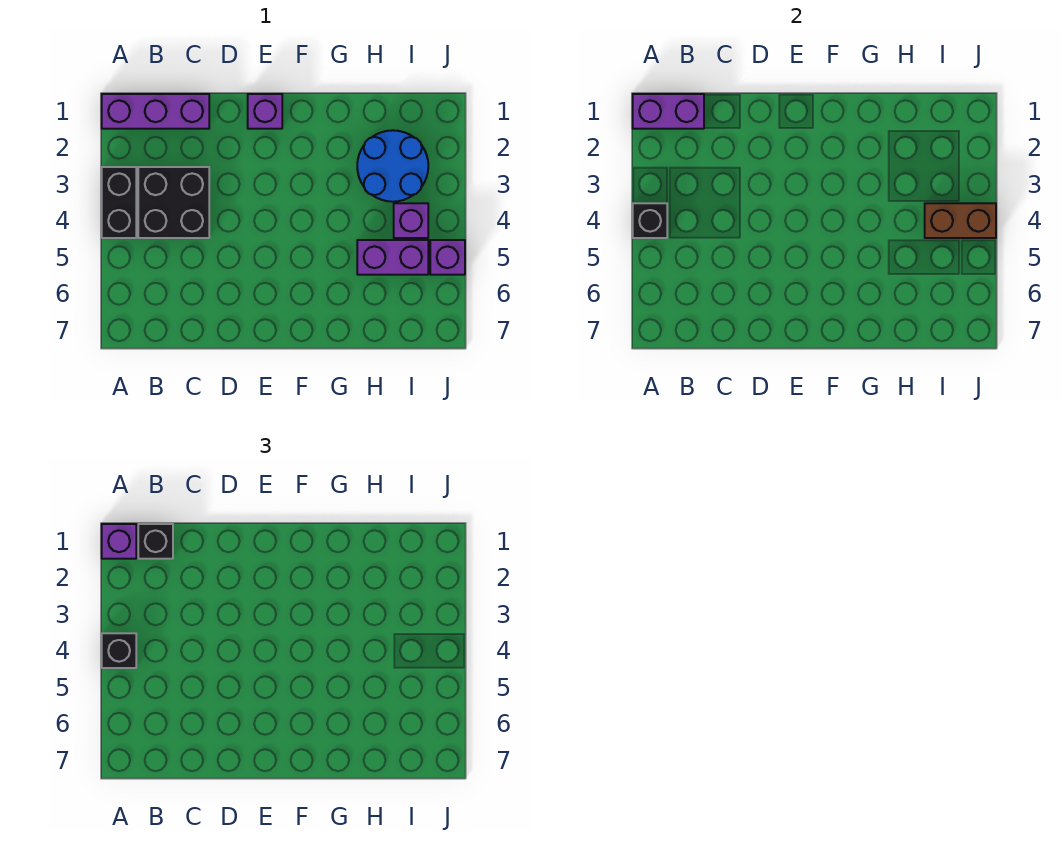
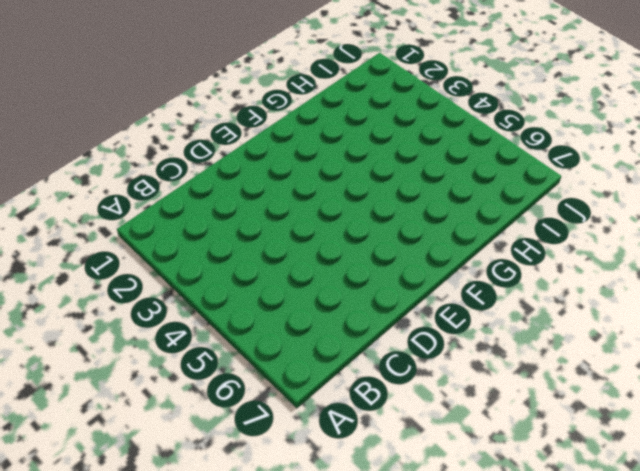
none -> purple 1x3 brick [102,94,209,129]
none -> black 1x2 brick [102,167,136,238]
none -> black 2x2 brick [138,167,209,238]

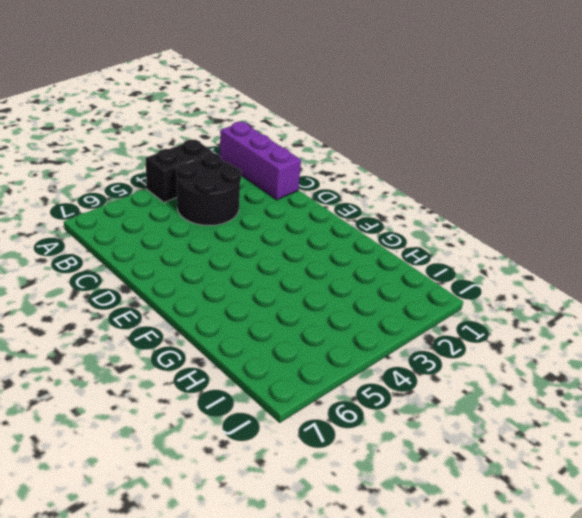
black 2x2 round brick [176,153,242,226] -> black 2x2 brick [138,167,209,238]
none -> purple 1x1 brick [248,94,282,129]
none -> blue 2x2 round brick [357,130,428,202]
none -> purple 1x2 brick [357,240,428,275]

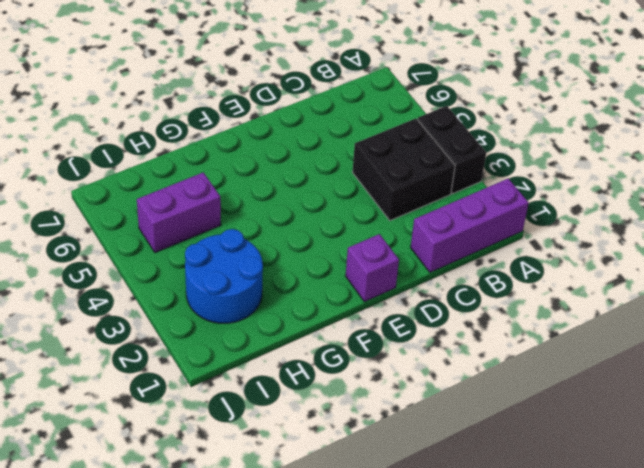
none -> purple 1x1 brick [394,203,428,238]
none -> purple 1x1 brick [430,240,465,275]
none -> purple 1x2 brick [633,94,704,129]

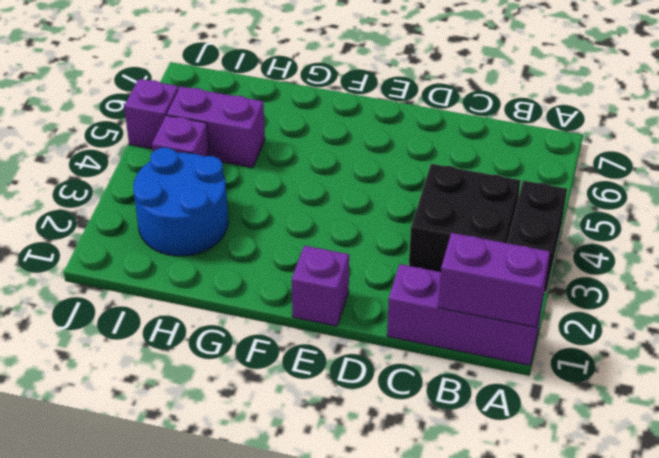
none -> black 1x1 brick [633,203,667,238]
none -> brown 1x2 brick [925,203,996,238]
none -> purple 1x1 brick [102,524,136,559]

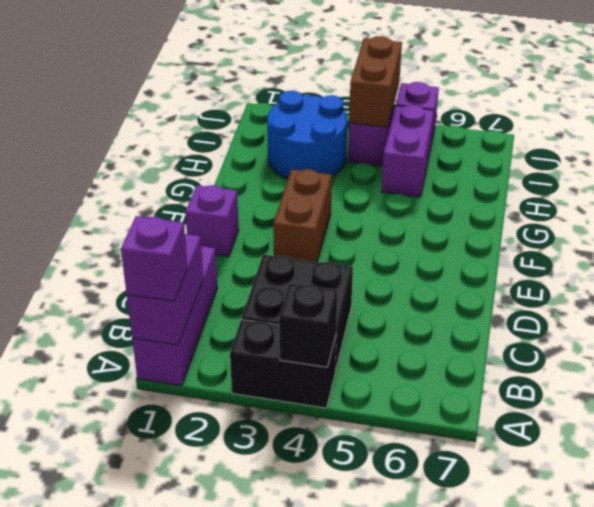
brown 1x2 brick [273,169,332,262] -> none
none -> black 1x1 brick [102,633,136,668]
none -> black 1x1 brick [138,524,173,559]

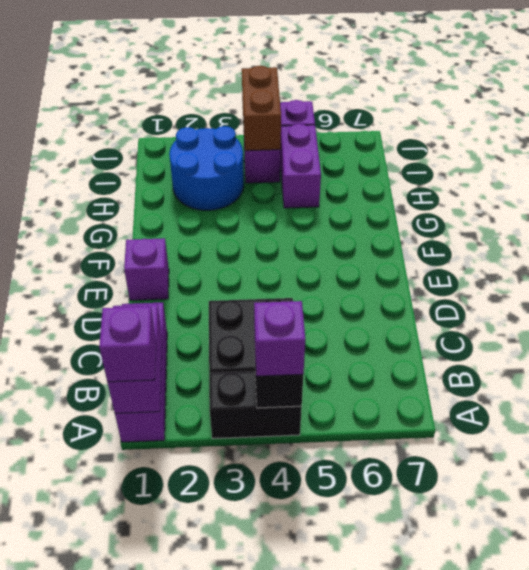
purple 1x1 brick [254,301,305,376] -> black 1x1 brick [102,633,136,668]
none -> black 1x1 brick [138,524,173,559]

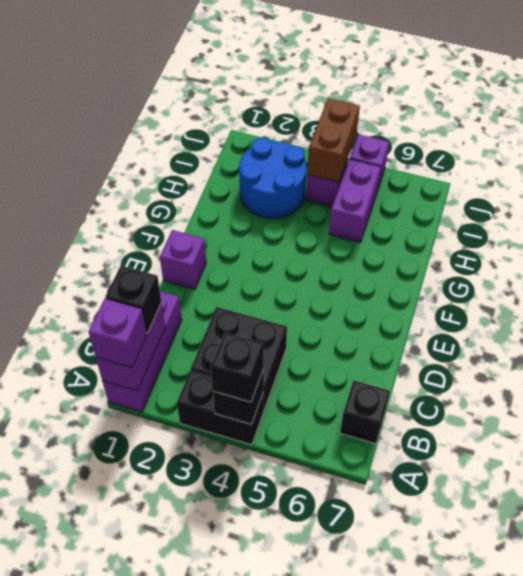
black 1x1 brick [340,380,390,444] -> none

